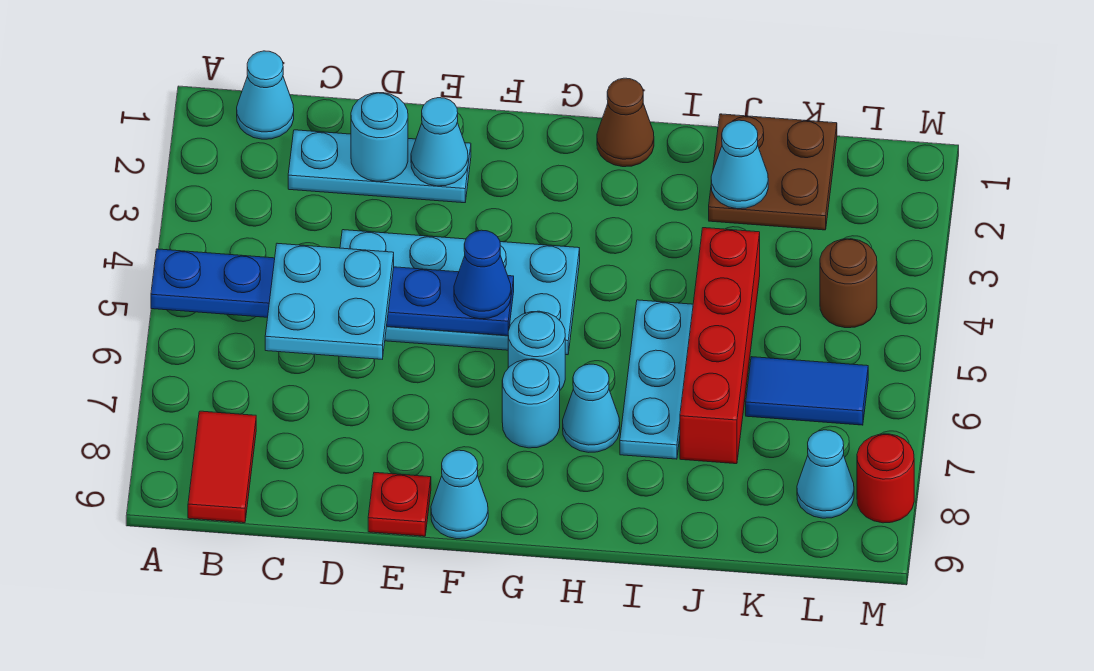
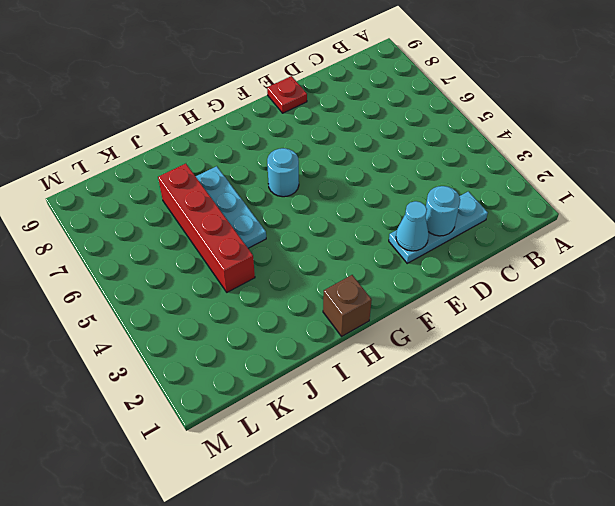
brown 1x1 brick [323,275,372,336] -> brown 1x1 cone [597,78,654,167]
none -> cyan 1x1 cone [237,51,294,139]
none -> red 1x2 tile [188,411,256,523]
none -> cyan 2x4 plate [340,230,580,355]

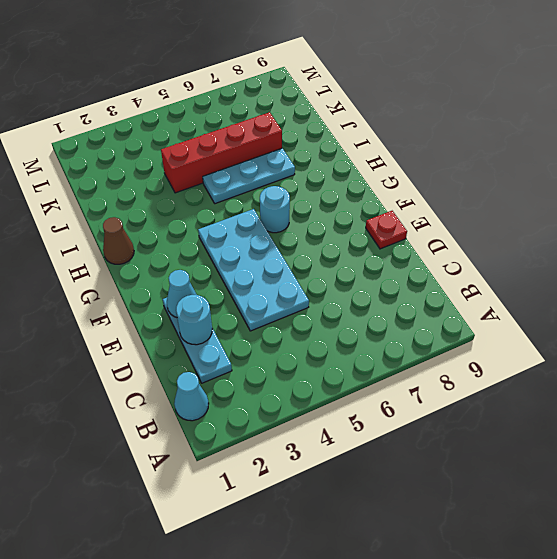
none -> red 1x2 tile [188,411,256,523]
none -> cyan 1x1 cone [431,450,488,539]
none -> cyan 1x1 round brick [502,359,560,448]

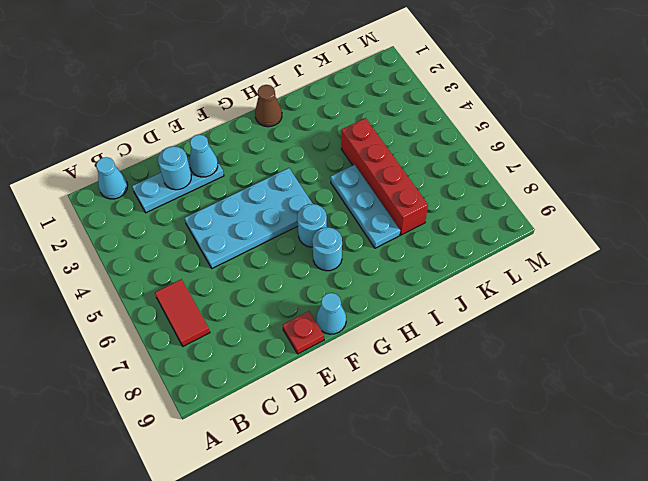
red 1x2 tile [155,279,210,346] -> red 1x2 tile moved to [188,411,256,523]
none -> cyan 1x1 cone [563,364,620,452]
none -> brown 2x2 plate [709,114,837,230]
none -> blue 1x2 tile [746,357,868,425]

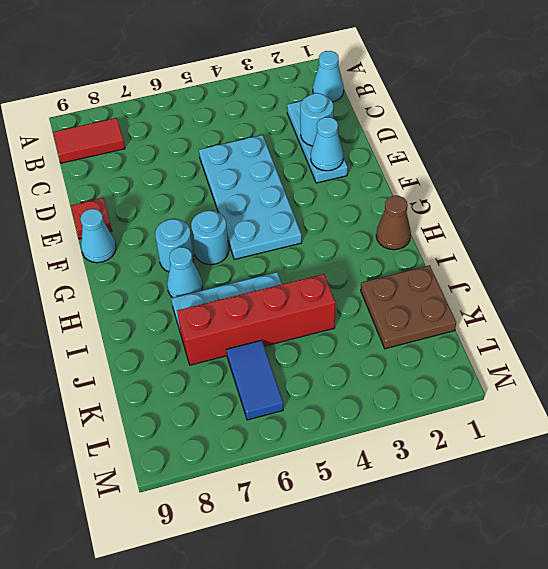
none -> brown 1x1 round brick [820,239,877,328]
none -> cyan 1x1 cone [797,430,854,518]
none -> red 1x1 round brick [857,434,914,523]

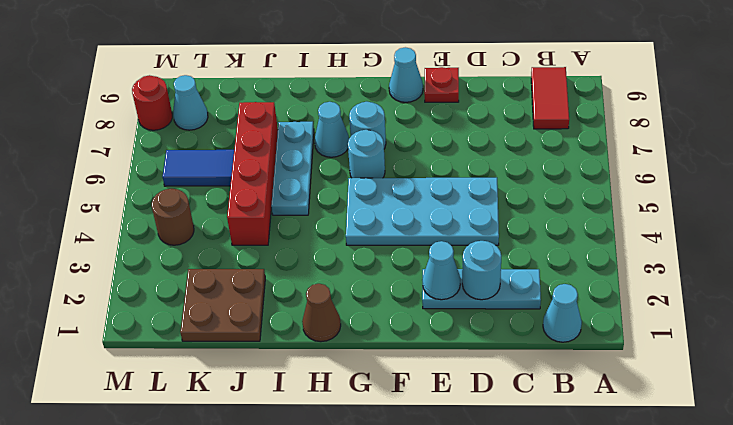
none -> blue 1x6 plate [151,249,514,336]
none -> cyan 1x1 cone [711,120,768,209]
none -> cyan 2x2 plate [265,243,394,359]

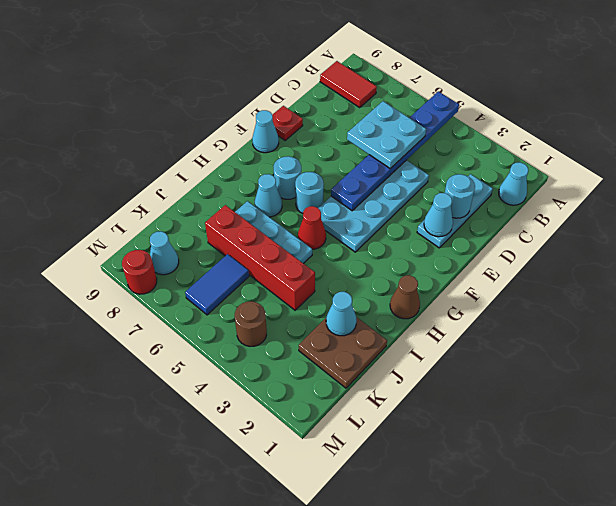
red 1x1 cone [298,206,326,249] -> none
none -> blue 1x1 cone [454,230,511,319]

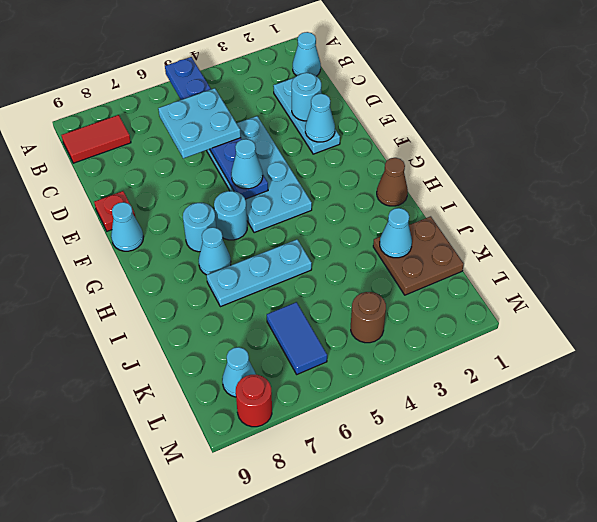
cyan 1x1 cone [231,139,263,189] -> blue 1x1 cone [454,230,511,319]
none -> red 1x4 brick [680,228,760,464]

